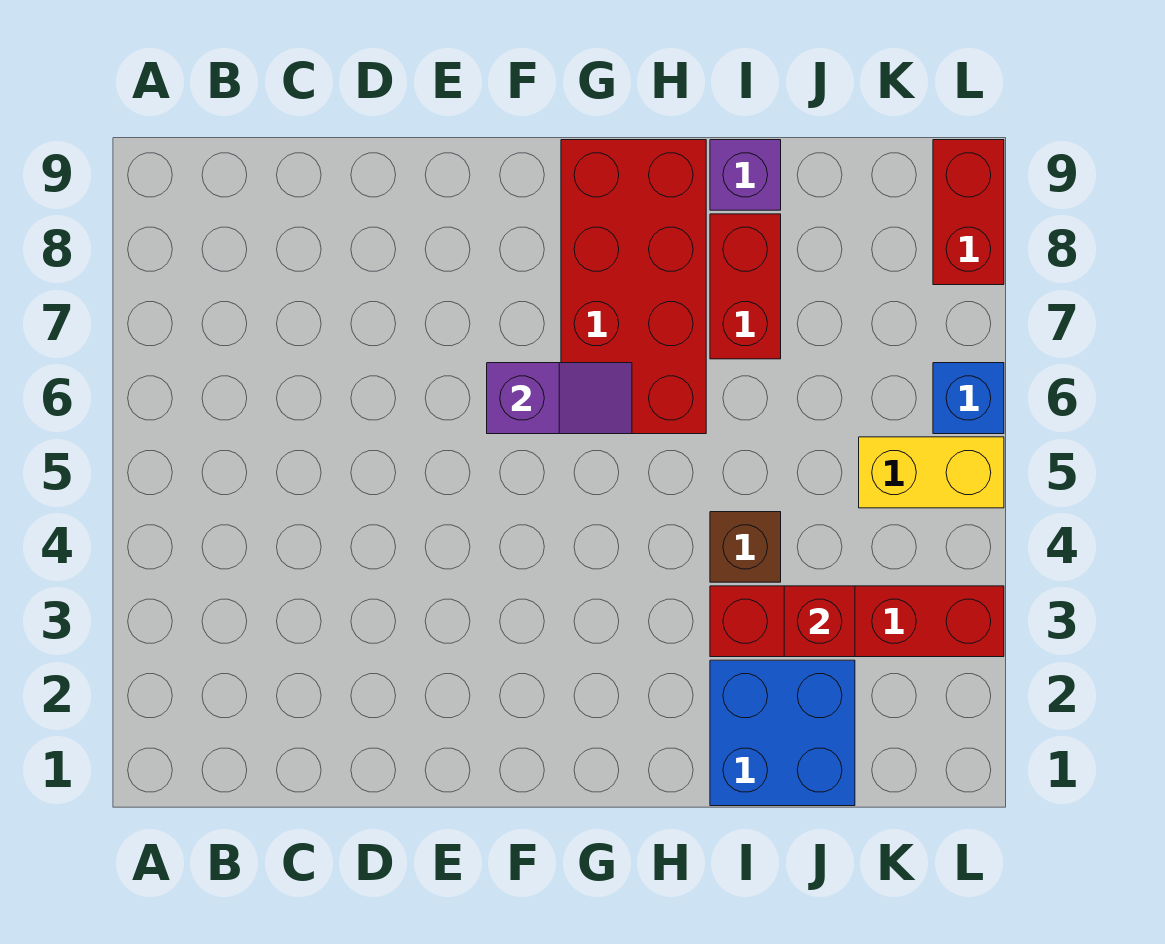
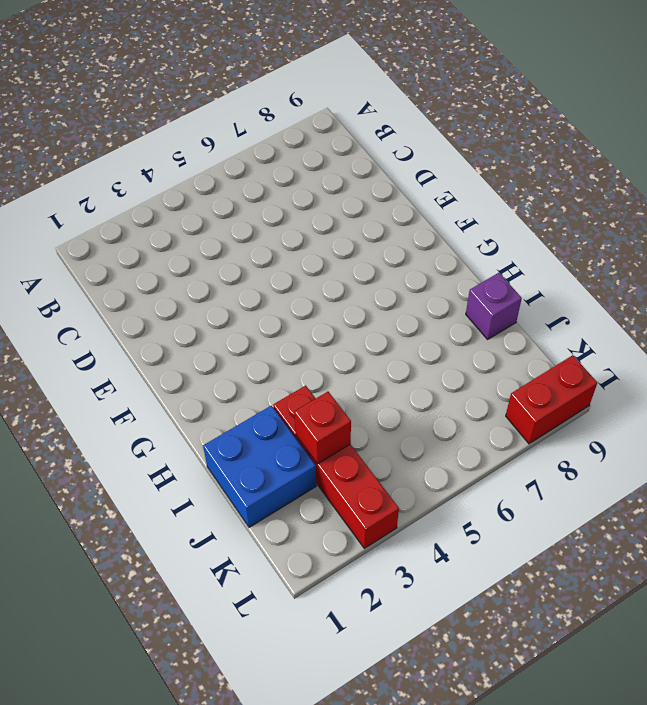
none -> red 2x4 brick [561,140,706,434]
none -> brown 1x1 brick [710,512,781,582]

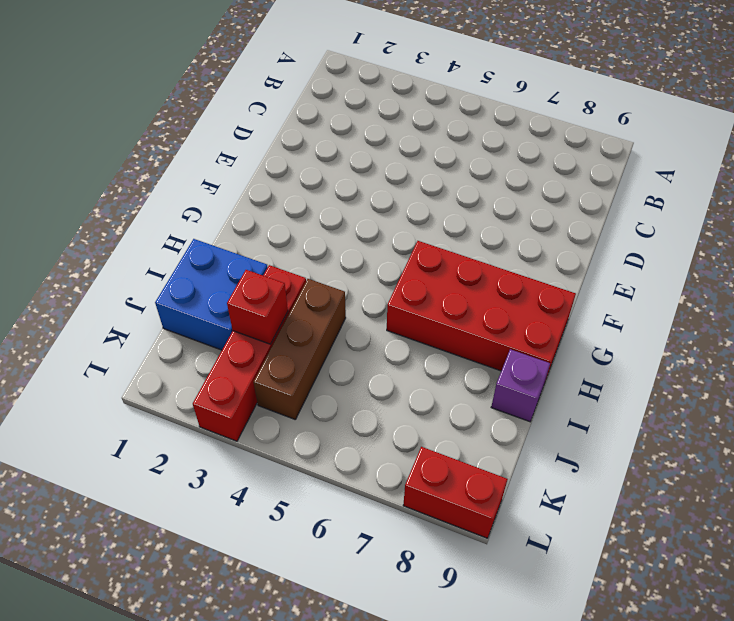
brown 1x3 brick [254,279,346,419] -> brown 1x1 brick [710,512,781,582]
none -> red 1x2 brick [710,214,781,359]
none -> yellow 1x2 brick [859,437,1004,508]

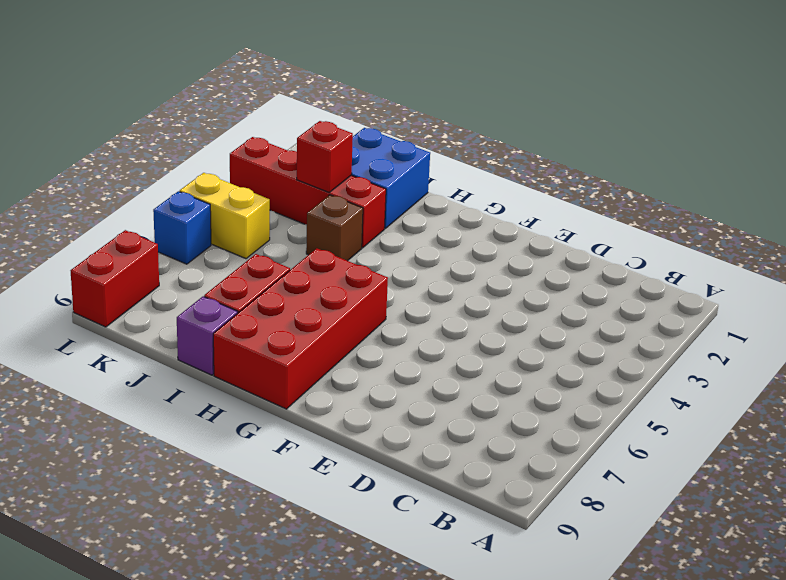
none -> purple 1x2 slope [487,363,632,434]

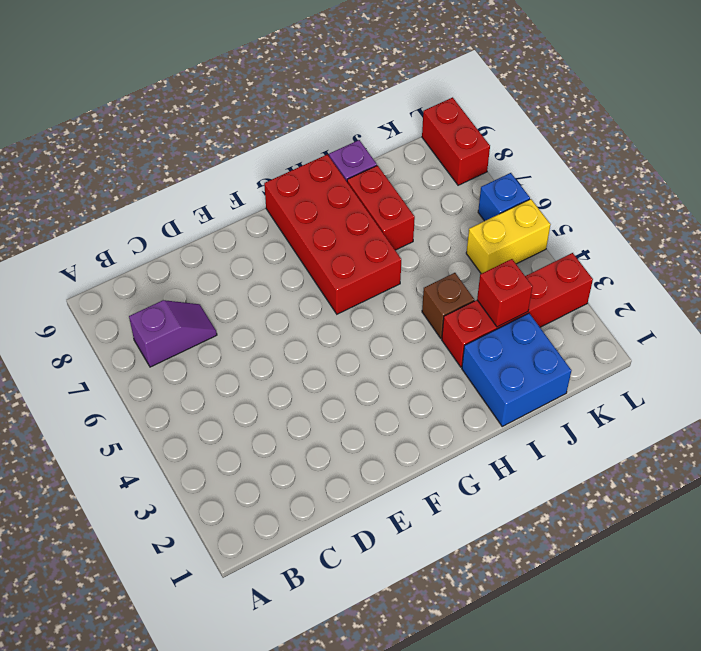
purple 1x2 slope [129,300,217,367] -> purple 1x2 slope moved to [487,363,632,434]

